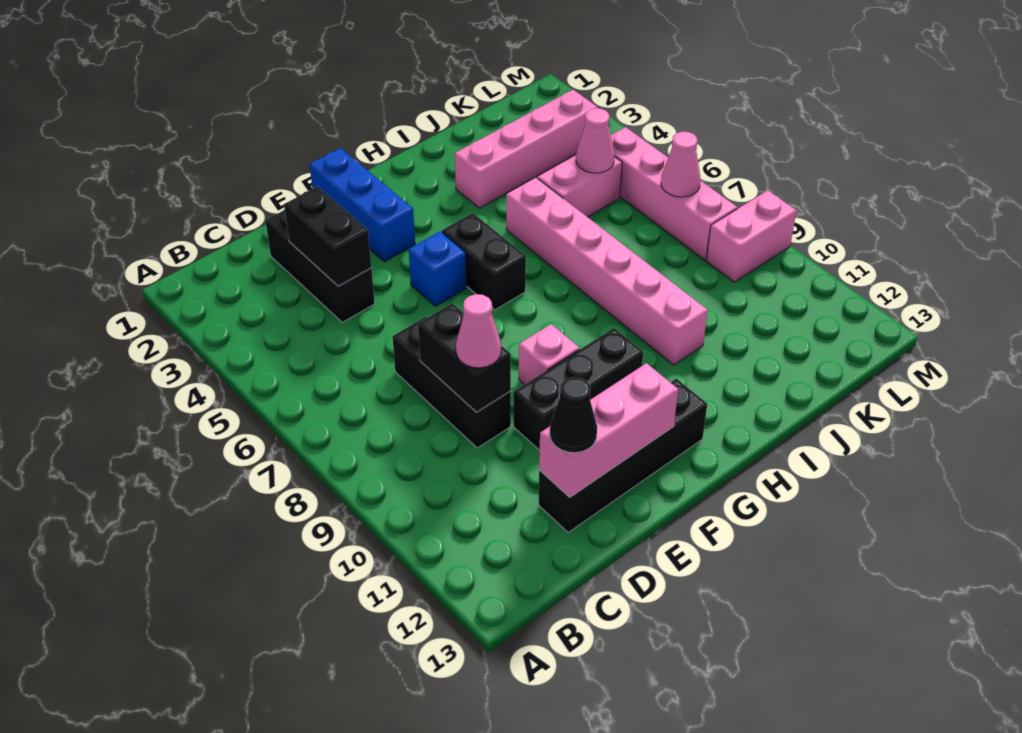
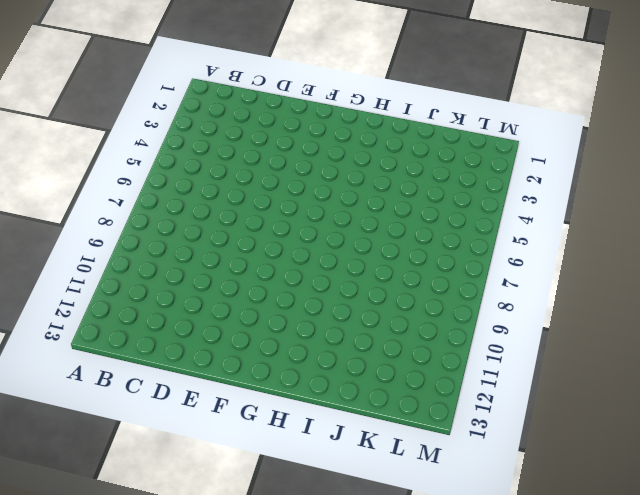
none -> black 1x3 brick [265,209,375,322]
none -> black 1x3 brick [393,317,511,448]
none -> black 1x4 brick [539,379,707,532]

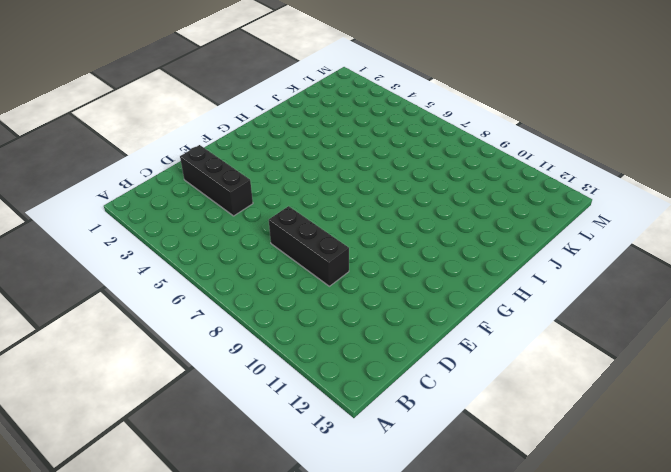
none -> black 1x4 brick [539,379,707,532]
none -> black 1x3 brick [514,328,643,450]
none -> blue 1x3 brick [310,148,415,262]

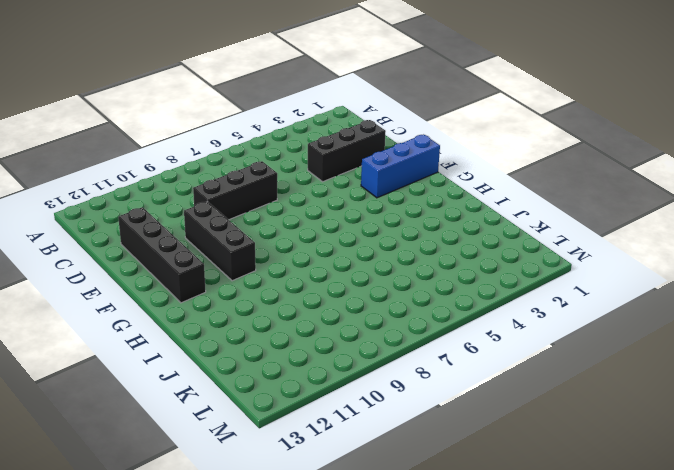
none -> blue 1x1 brick [409,231,467,306]
none -> pink 1x1 brick [519,324,579,385]
none -> black 1x2 brick [442,213,526,310]

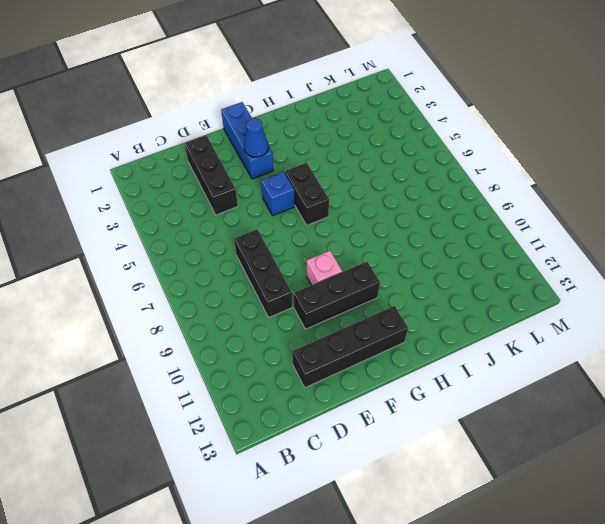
blue 1x1 cone [244,118,268,157] -> none
none -> pink 1x4 brick [455,90,598,208]
none -> pink 1x6 brick [506,178,708,365]
none -> pink 1x2 brick [537,155,622,217]

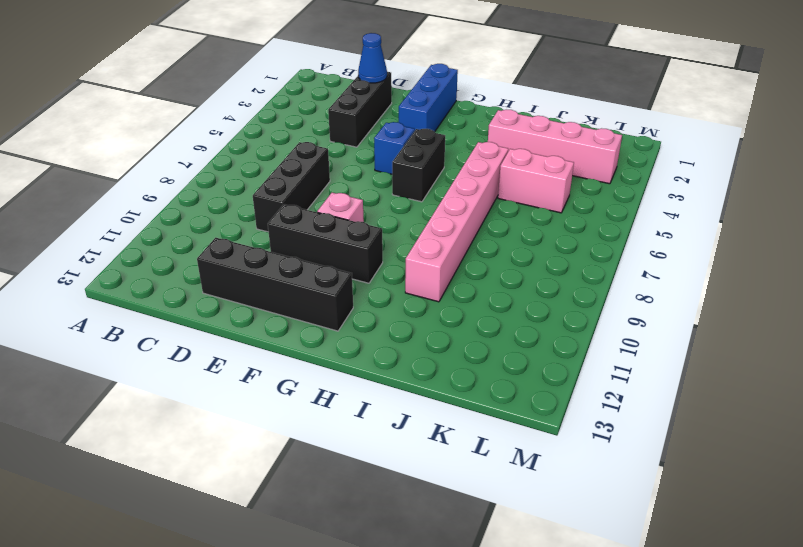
blue 1x1 cone [358,33,387,83] -> none
none -> pink 1x4 brick [611,127,737,260]
none -> pink 1x2 brick [706,190,796,282]
none -> black 1x2 brick [284,186,371,286]

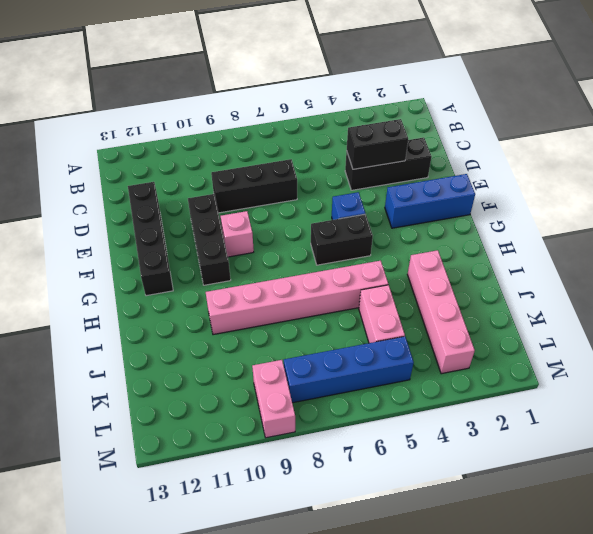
blue 1x4 brick [284,337,414,403] -> pink 1x4 brick [611,127,737,260]
none -> black 1x2 brick [418,303,511,412]
none -> pink 1x3 brick [539,363,678,497]
none -> pink 1x1 cone [576,108,614,173]

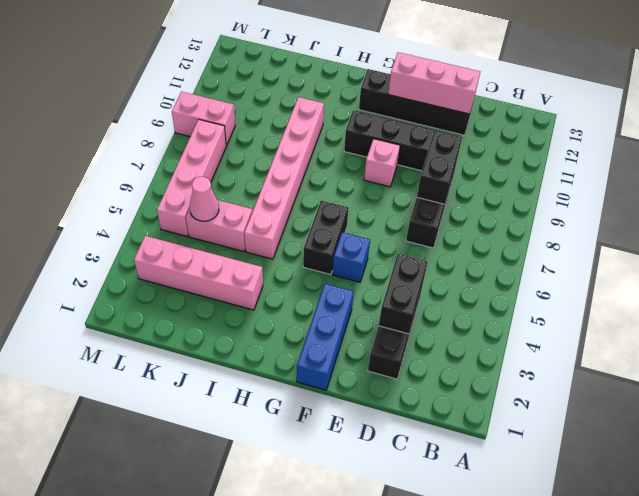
none -> pink 1x1 cone [661,132,700,197]
none -> pink 1x1 cone [456,294,501,368]
none -> black 1x1 cone [550,377,597,453]

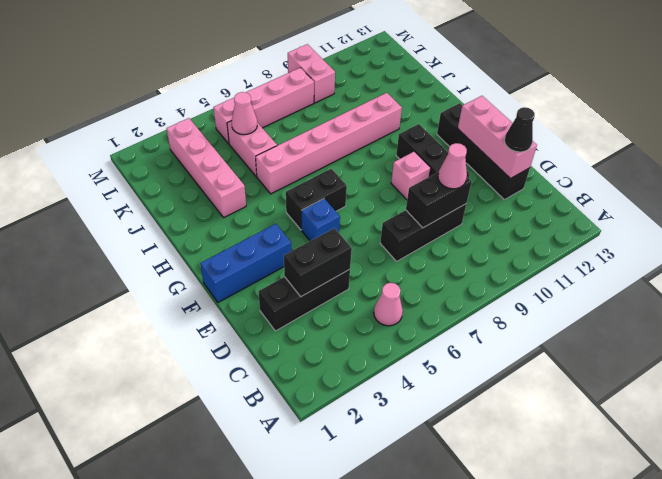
pink 1x1 cone [374,283,403,326] -> pink 1x1 cone moved to [661,132,700,197]

